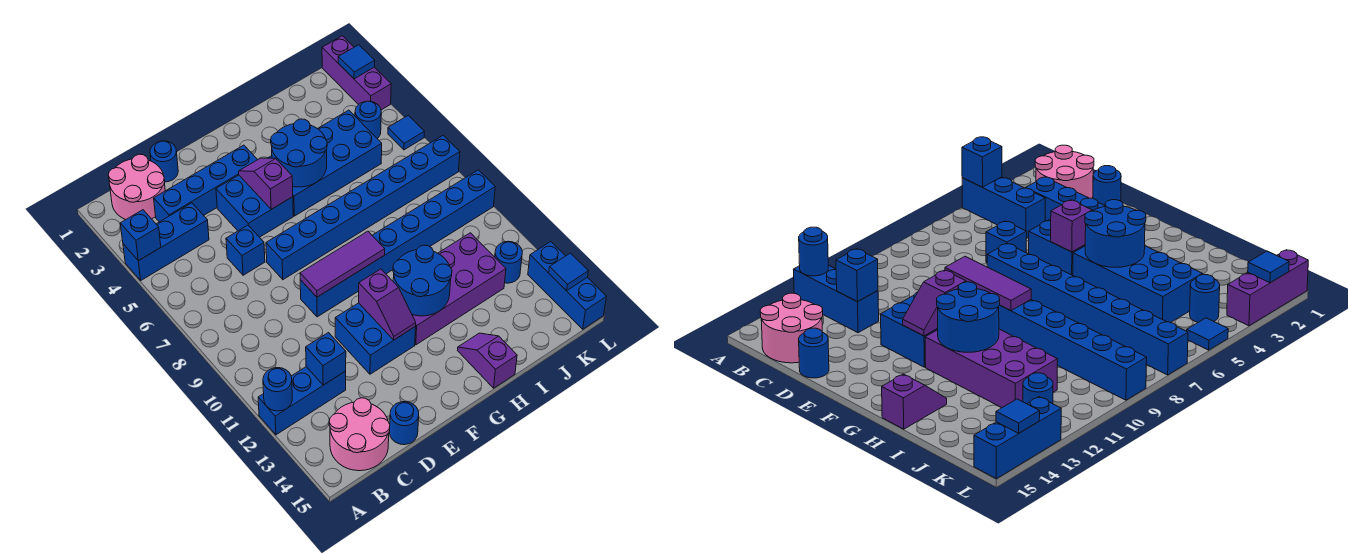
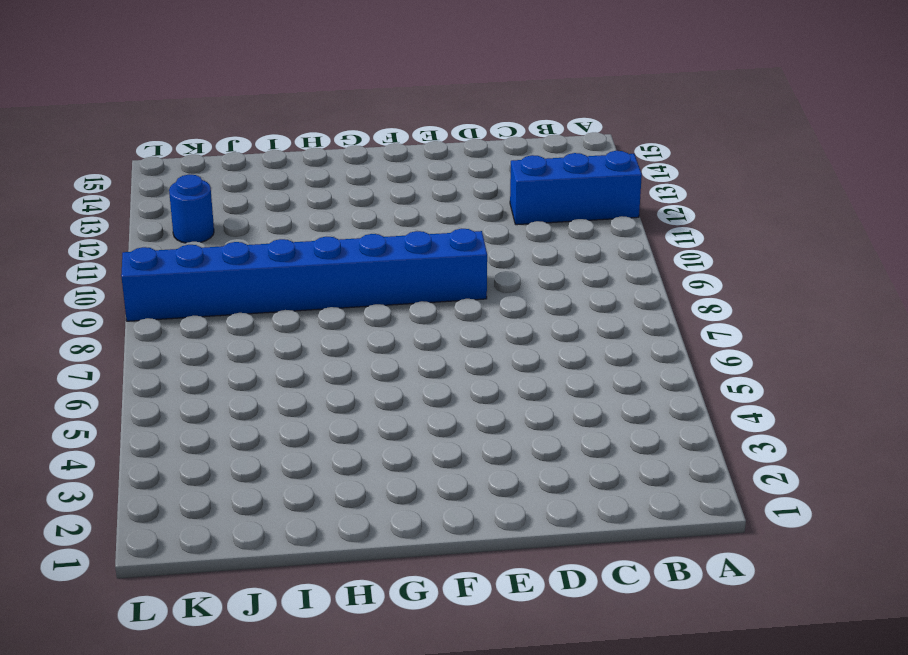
none -> blue 1x3 brick [123,203,209,280]
none -> pink 2x2 round brick [108,154,165,220]
none -> pink 2x2 round brick [329,398,390,471]
none -> blue 1x4 brick [154,145,258,222]

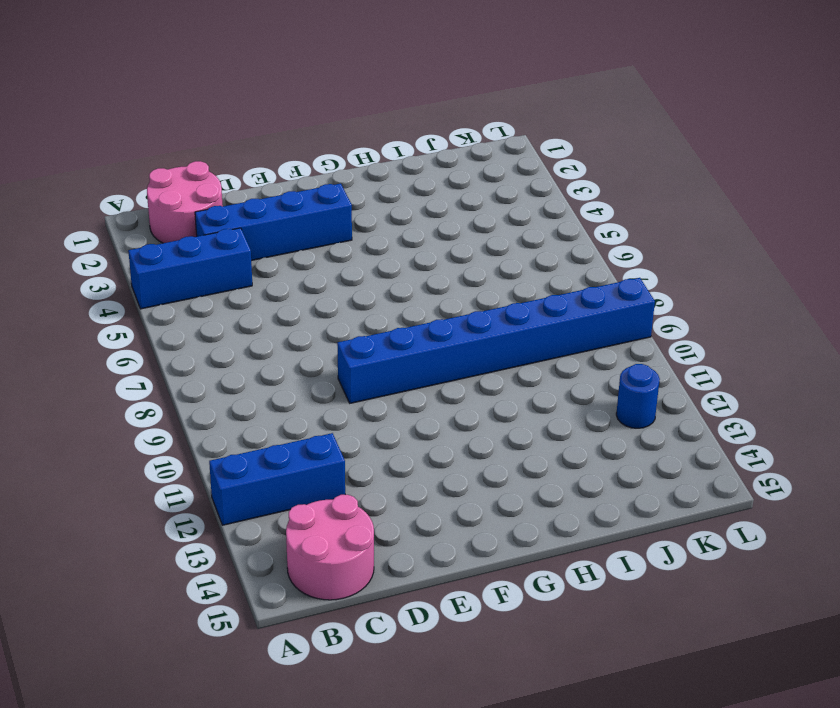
none -> blue 1x1 round brick [150,141,178,182]
none -> blue 1x1 brick [226,225,265,275]
none -> blue 1x1 round brick [390,402,419,445]
none -> blue 2x2 brick [216,175,293,237]

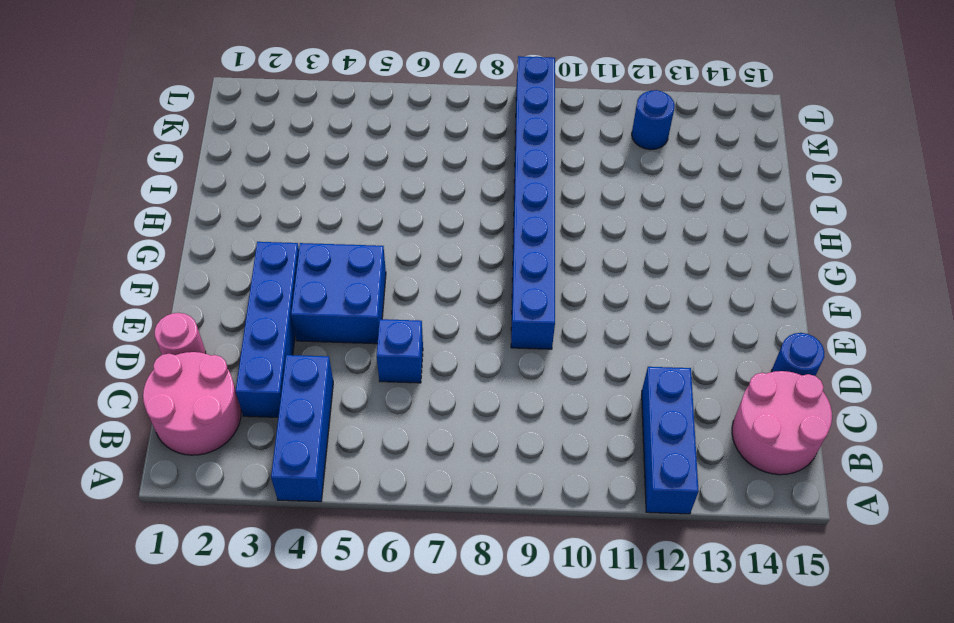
pink 1x1 round brick [155,313,206,355] -> blue 1x1 round brick [150,141,178,182]
none -> blue 1x8 brick [266,135,460,280]
none -> blue 2x2 brick [335,303,416,374]
none -> blue 2x4 brick [269,110,382,216]
none -> purple 2x4 brick [412,233,506,345]

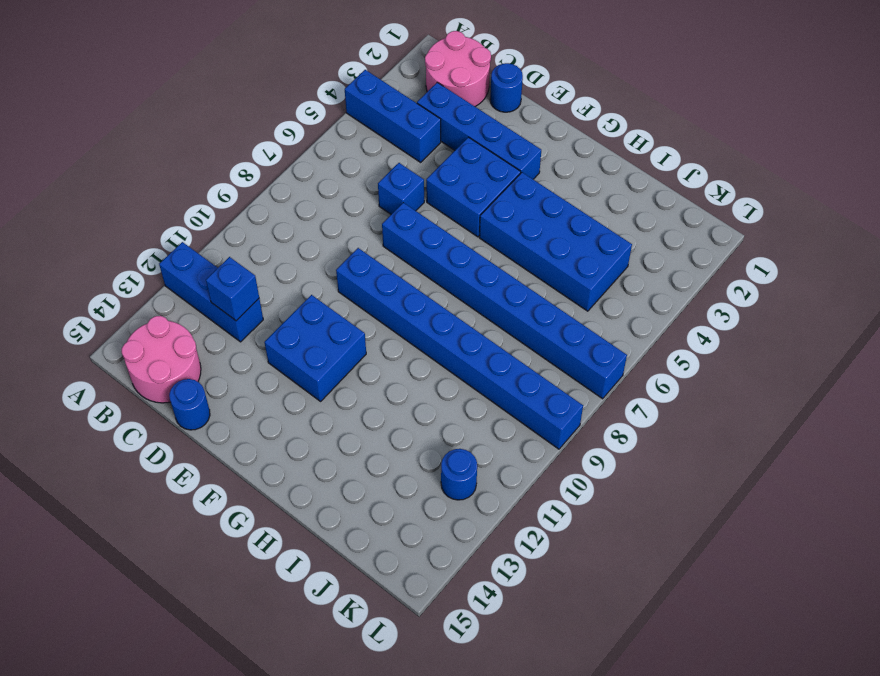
none -> purple 2x4 brick [412,233,506,345]
none -> purple 1x2 slope [458,333,517,388]
none -> blue 1x1 round brick [355,101,381,139]
none -> purple 1x3 brick [322,36,391,110]

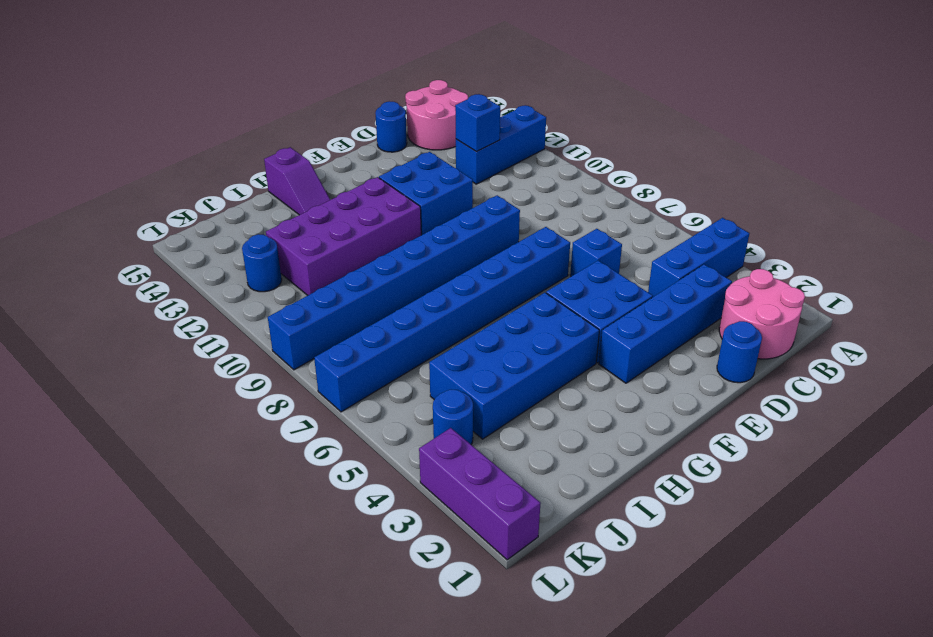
none -> blue 1x1 tile [388,115,424,150]
none -> blue 1x3 brick [528,242,606,329]
none -> blue 1x1 brick [120,210,161,261]
none -> blue 1x1 round brick [263,368,292,411]

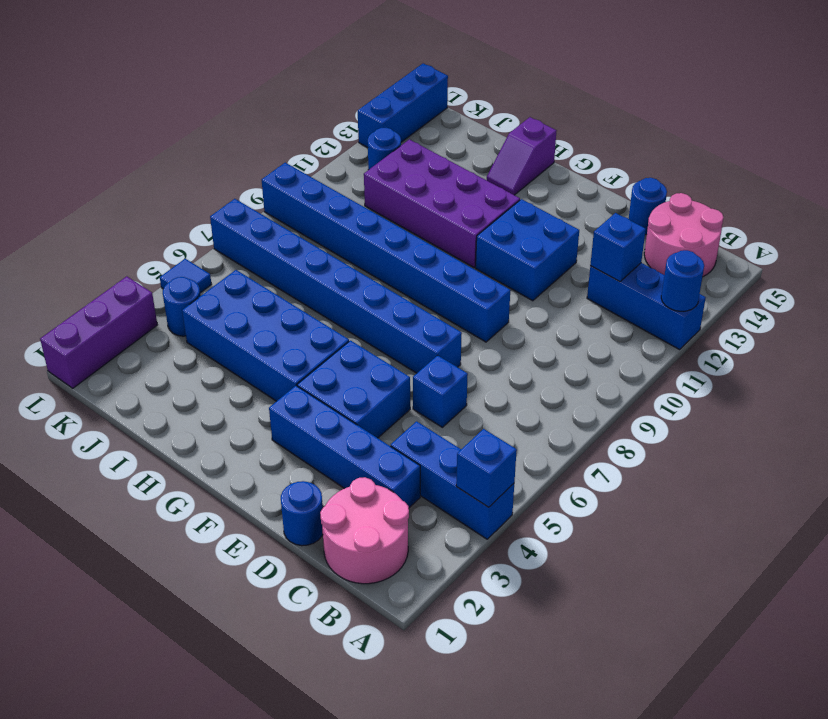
none -> purple 1x3 tile [300,231,385,297]
none -> purple 1x2 slope [239,158,293,209]
none -> purple 1x2 slope [359,269,416,340]
none -> blue 2x2 round brick [271,119,327,187]

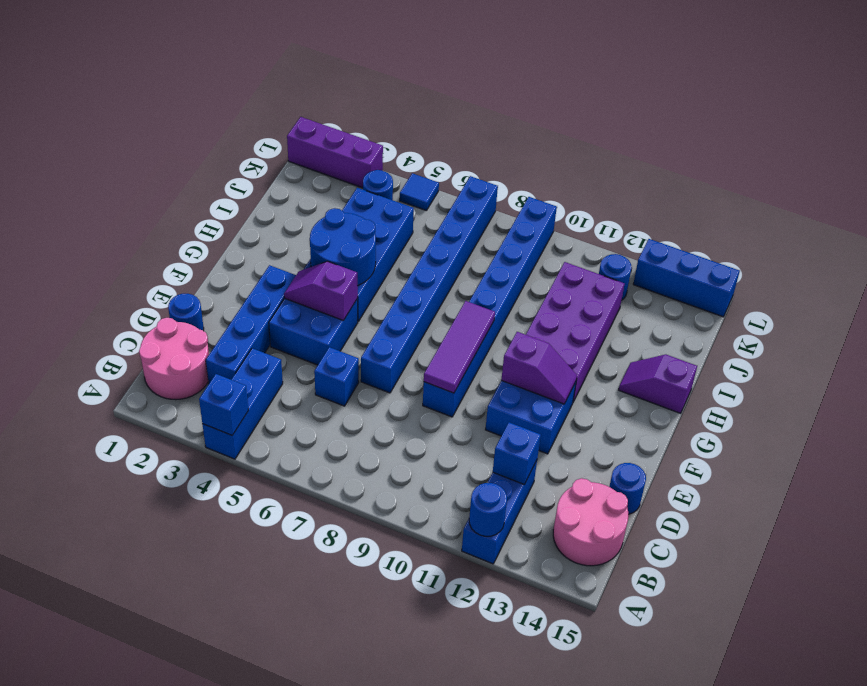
none -> blue 2x2 round brick [393,245,452,316]
none -> blue 1x1 tile [338,45,375,79]
none -> blue 1x1 tile [549,253,588,291]

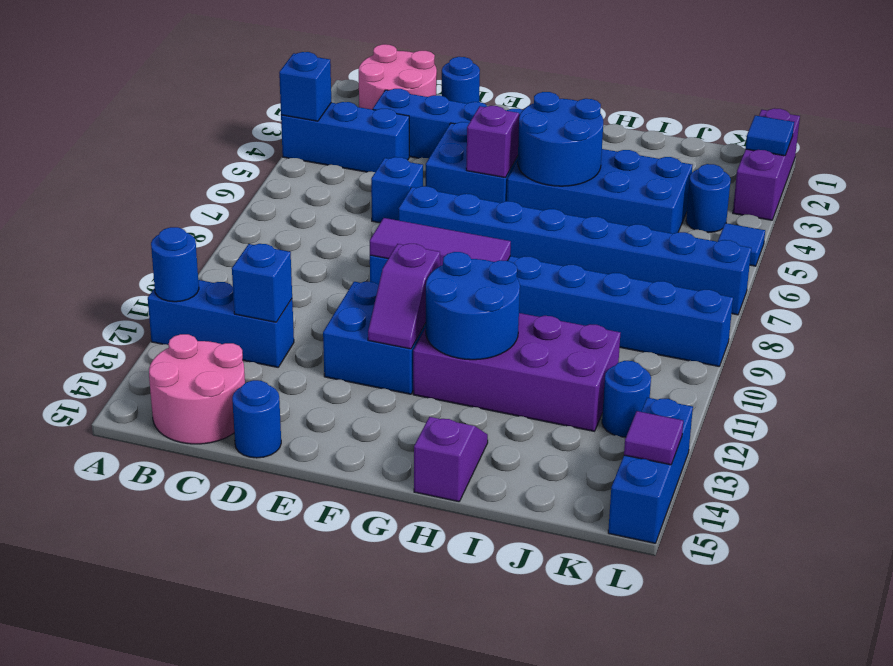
purple 1x1 tile [624,411,683,465] -> blue 1x1 tile [549,253,588,291]

